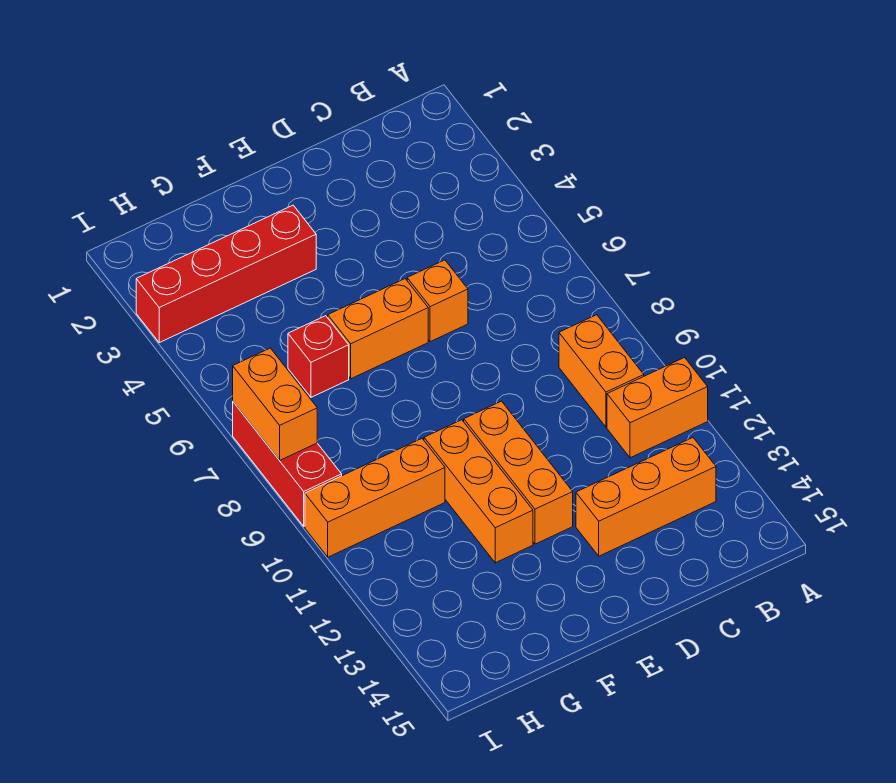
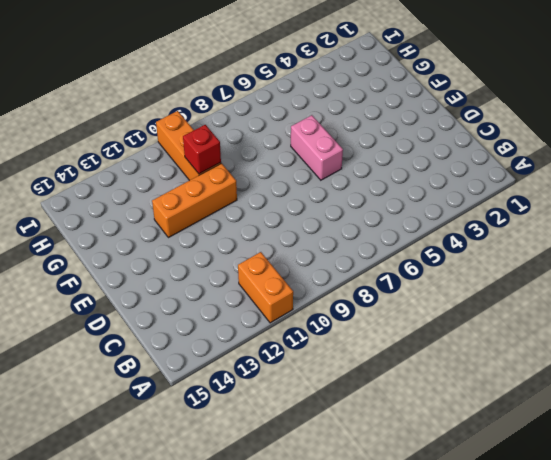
pink 1x2 brick [291,115,343,180] -> orange 1x2 brick [328,279,428,379]
red 1x1 brick [183,125,221,174] -> red 1x1 brick moved to [288,316,349,397]
none -> orange 1x2 brick [559,315,644,427]
none -> orange 1x3 brick [576,438,716,556]
none -> orange 1x1 brick [407,260,468,342]

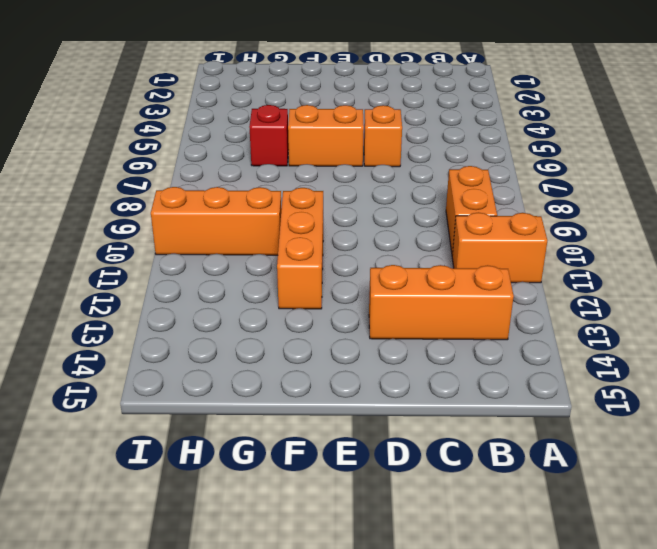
none -> orange 1x3 brick [464,401,573,544]
none -> red 1x4 brick [136,205,316,343]
none -> red 1x3 brick [233,402,342,526]

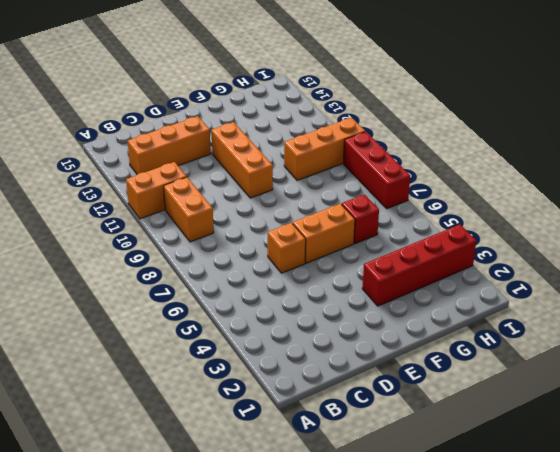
none -> orange 1x3 brick [424,420,533,563]
none -> orange 1x2 brick [233,348,317,460]

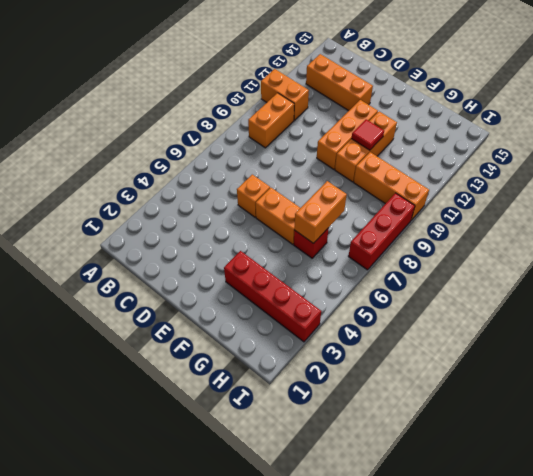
red 1x1 tile [351,119,384,150] -> none
orange 1x2 brick [294,181,347,243] -> orange 1x2 brick moved to [233,348,317,460]

